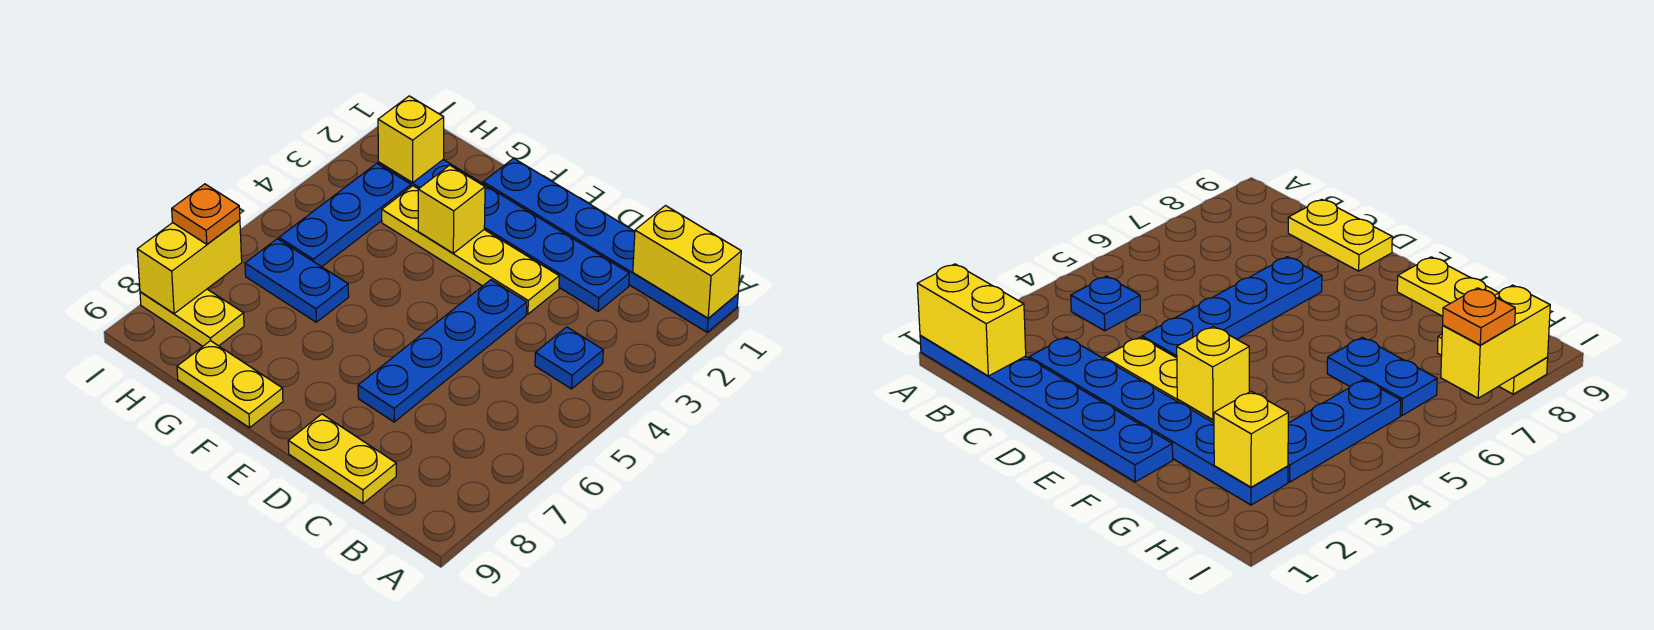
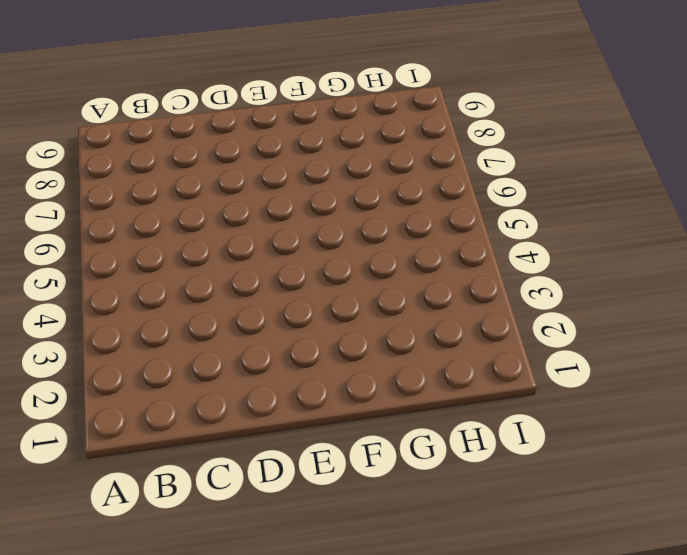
none -> blue 1x6 plate [483,158,738,332]
none -> blue 1x1 plate [535,327,603,389]
none -> blue 1x6 plate [378,160,629,311]

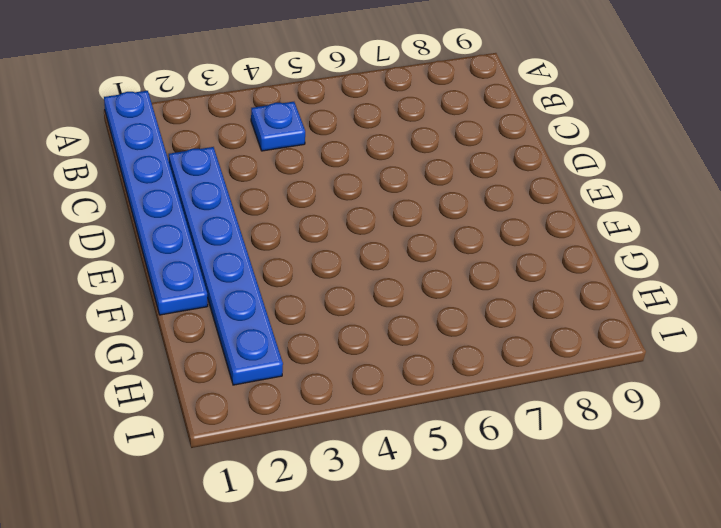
none -> yellow 1x2 plate [288,414,396,503]
none -> yellow 1x4 plate [382,186,559,314]
none -> blue 1x4 plate [358,280,527,422]

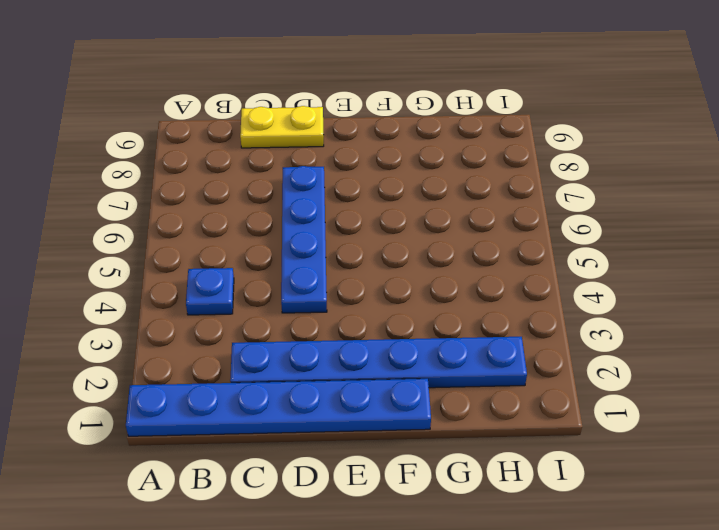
none -> yellow 1x4 plate [382,186,559,314]
none -> yellow 1x2 plate [177,341,283,428]
none -> blue 1x2 plate [245,239,349,322]

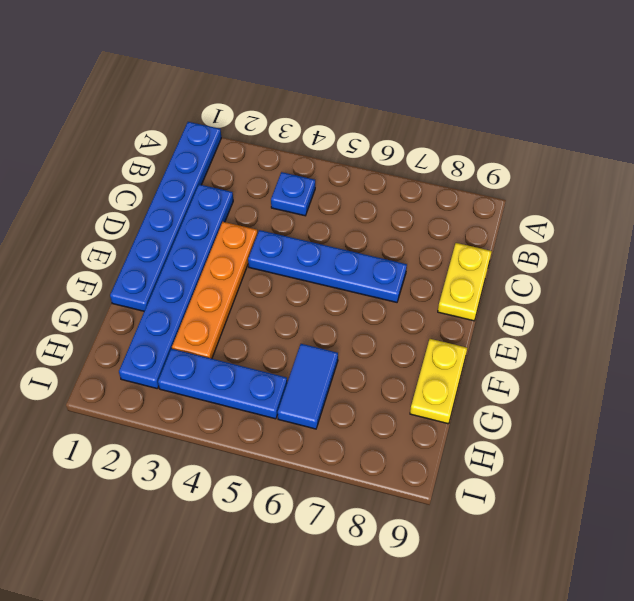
orange 1x4 plate [172,222,258,359] -> yellow 1x4 plate [382,186,559,314]
blue 1x2 tile [278,344,338,429] -> blue 1x2 plate [245,239,349,322]
none -> yellow 1x2 plate [140,289,244,346]
none -> yellow 1x2 brick [633,206,741,318]
none -> yellow 1x1 brick [418,165,485,253]

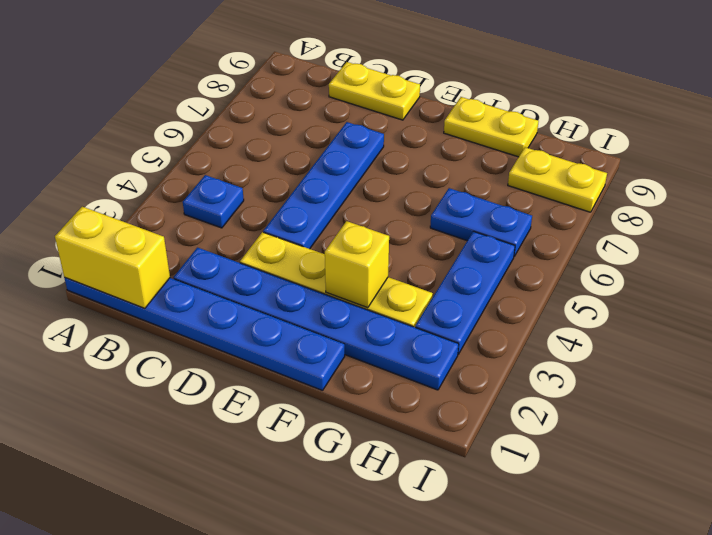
none -> yellow 1x1 brick [378,96,444,182]
none -> yellow 1x2 brick [137,220,242,314]
none -> orange 1x1 plate [172,184,240,244]

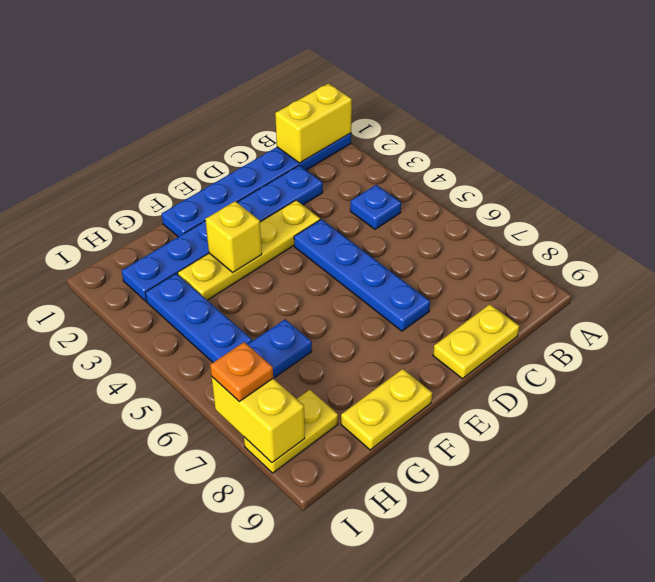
none -> yellow 1x1 brick [378,96,444,182]

